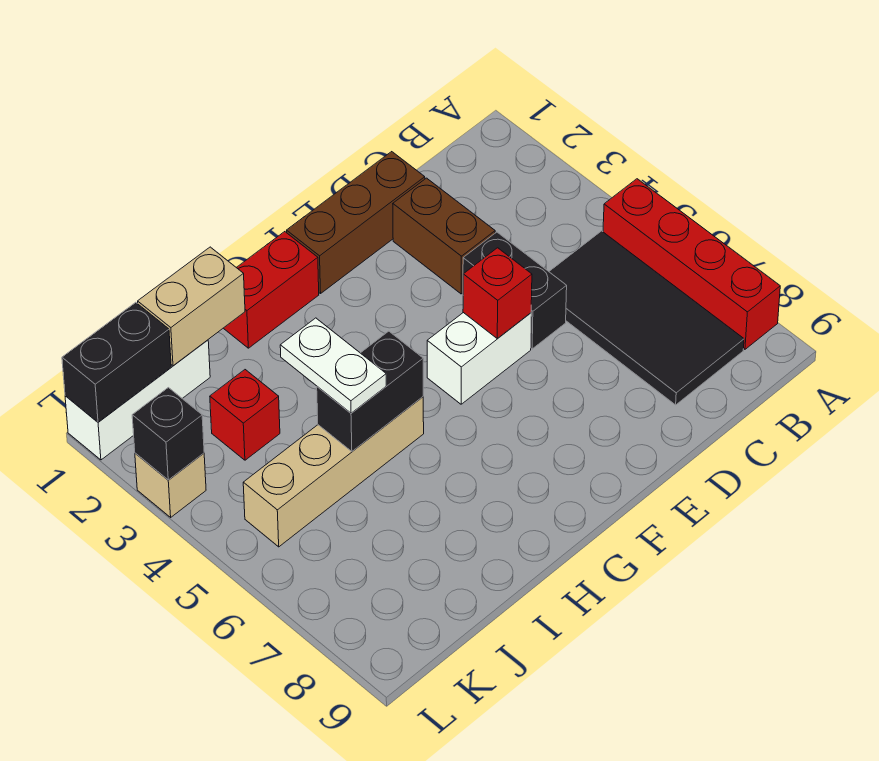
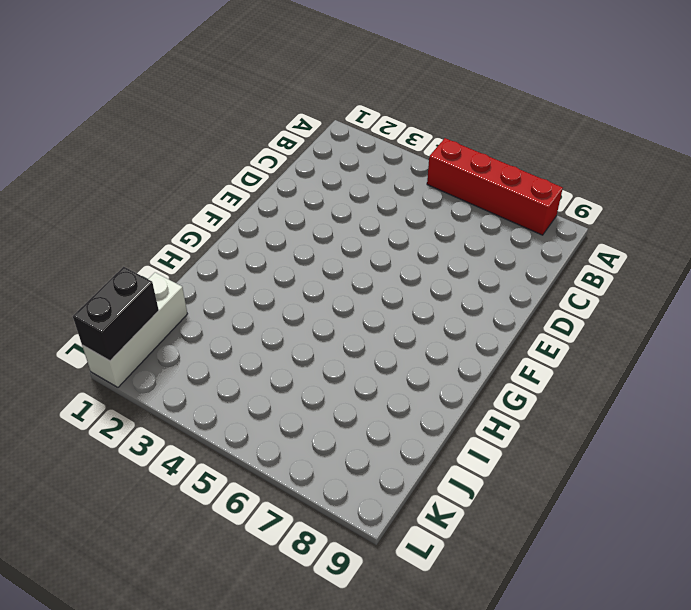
none -> black 2x4 tile [549,231,744,405]
none -> brown 1x3 brick [287,152,425,294]
none -> brown 1x2 brick [393,178,495,294]

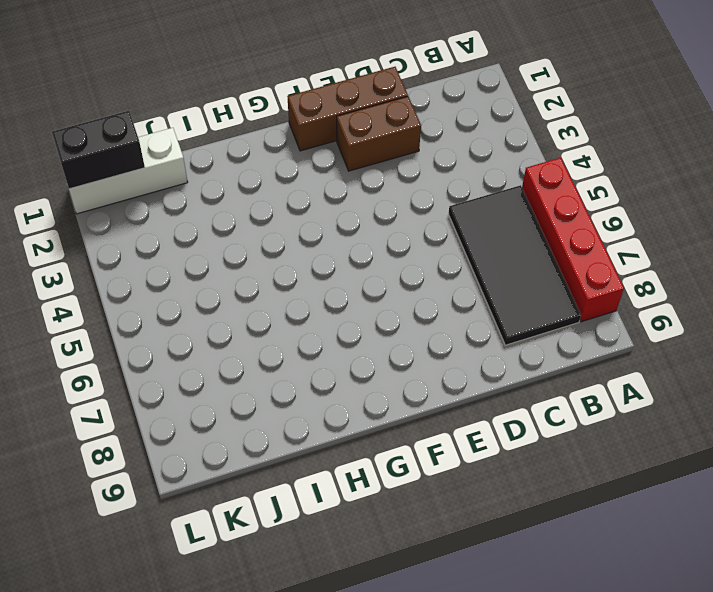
brown 1x2 brick [337,96,421,171] -> brown 1x2 brick turned to [393,178,495,294]
none -> black 1x2 brick [463,232,567,349]
none -> white 1x2 brick [427,313,531,404]
none -> red 1x2 brick [224,232,319,348]

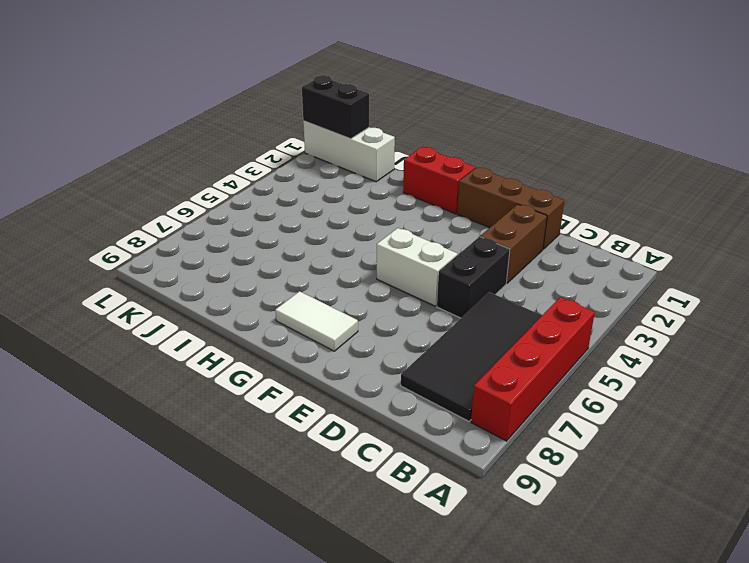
white 1x2 tile [275,291,358,351] -> none
none -> tan 1x4 brick [243,397,424,547]
none -> red 1x1 brick [210,370,280,460]
none -> tan 1x1 brick [135,453,206,517]

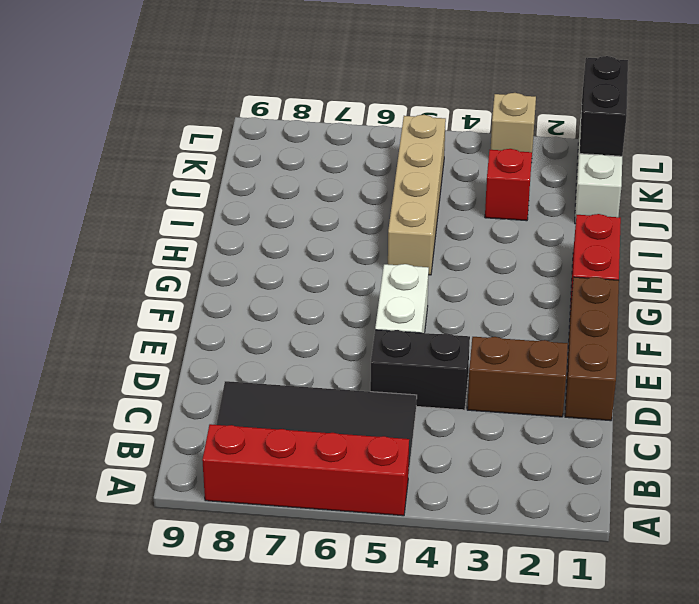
none -> red 1x1 brick [463,248,532,339]
none -> black 1x2 brick [317,331,423,451]
none -> tan 1x2 brick [138,247,245,366]

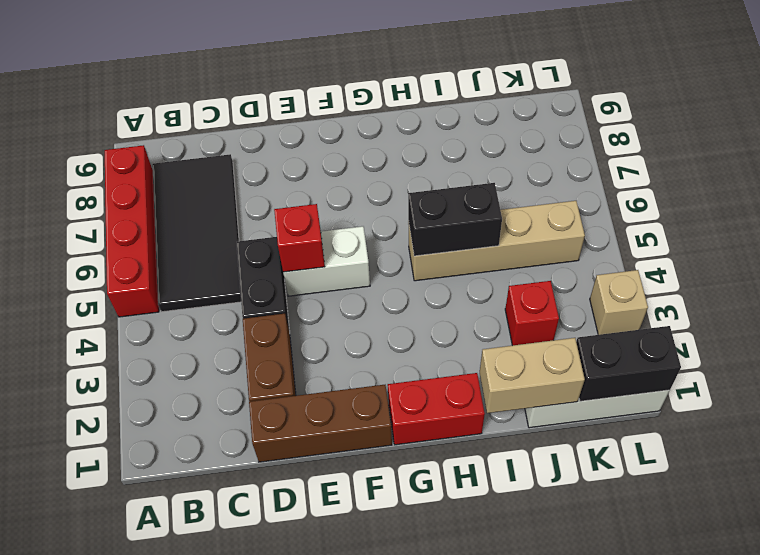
none -> black 1x1 brick [132,388,204,480]
none -> white 1x2 plate [280,318,386,413]

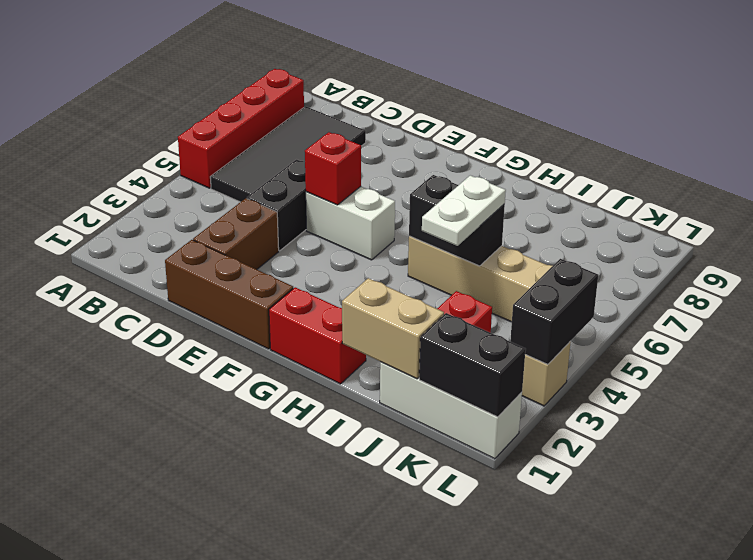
black 1x2 brick [510,259,598,364] -> black 1x1 brick [132,388,204,480]

